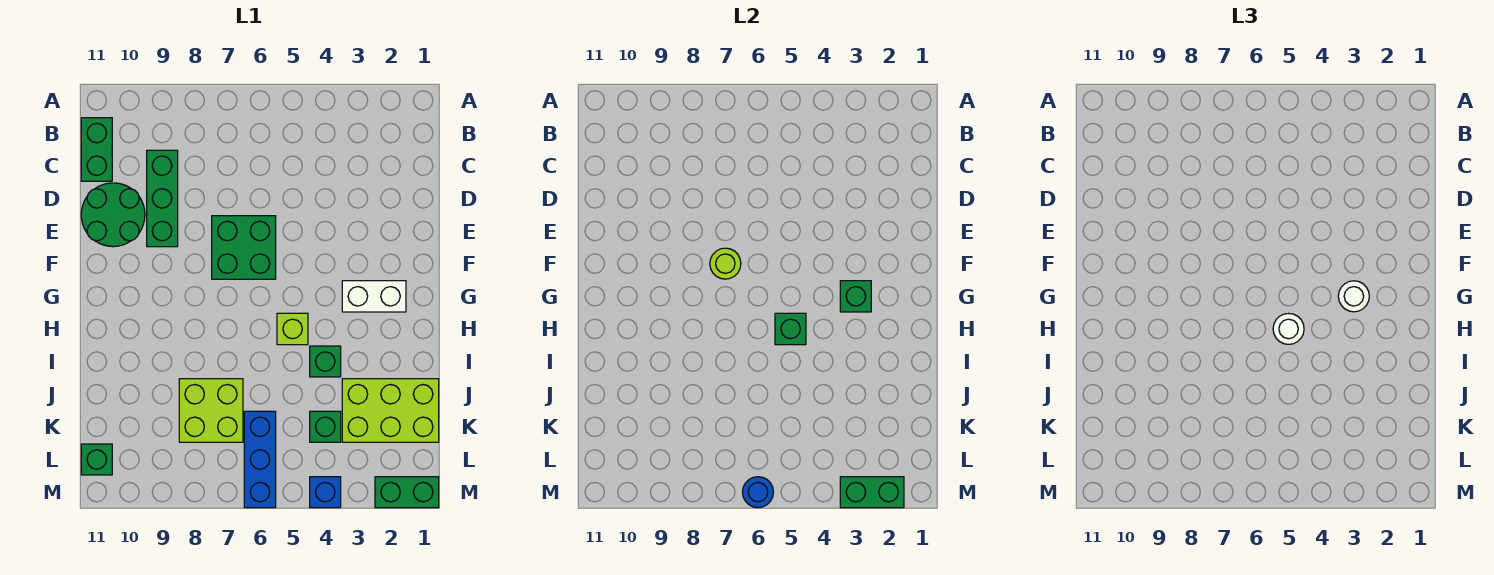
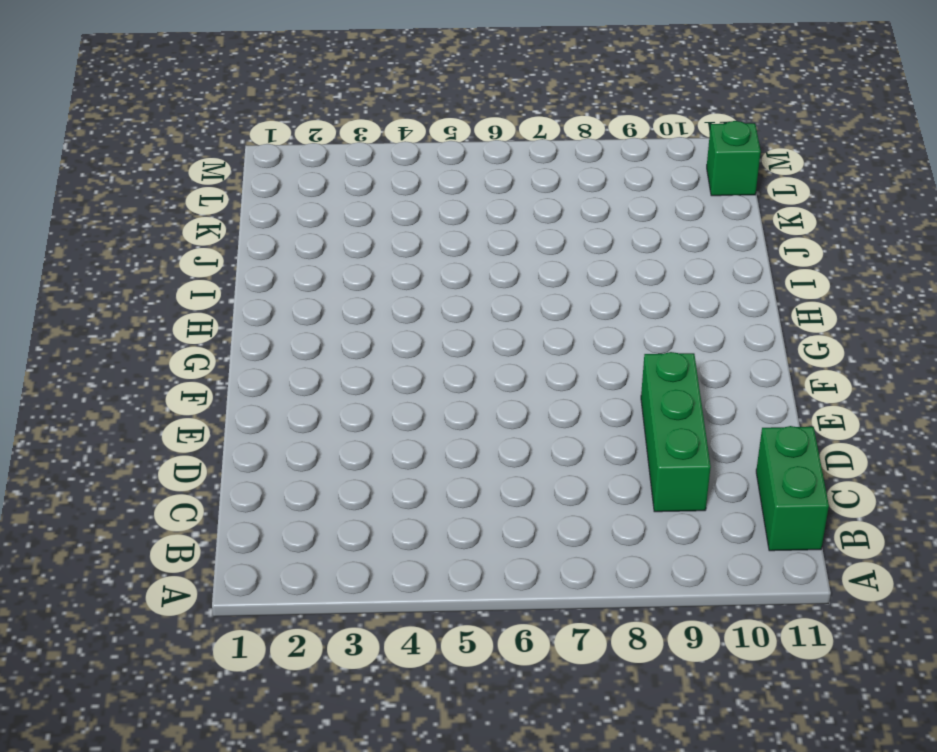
none -> green 2x2 round brick [81,183,145,247]
none -> green 2x2 brick [212,216,276,279]
none -> white 1x2 brick [342,281,406,312]

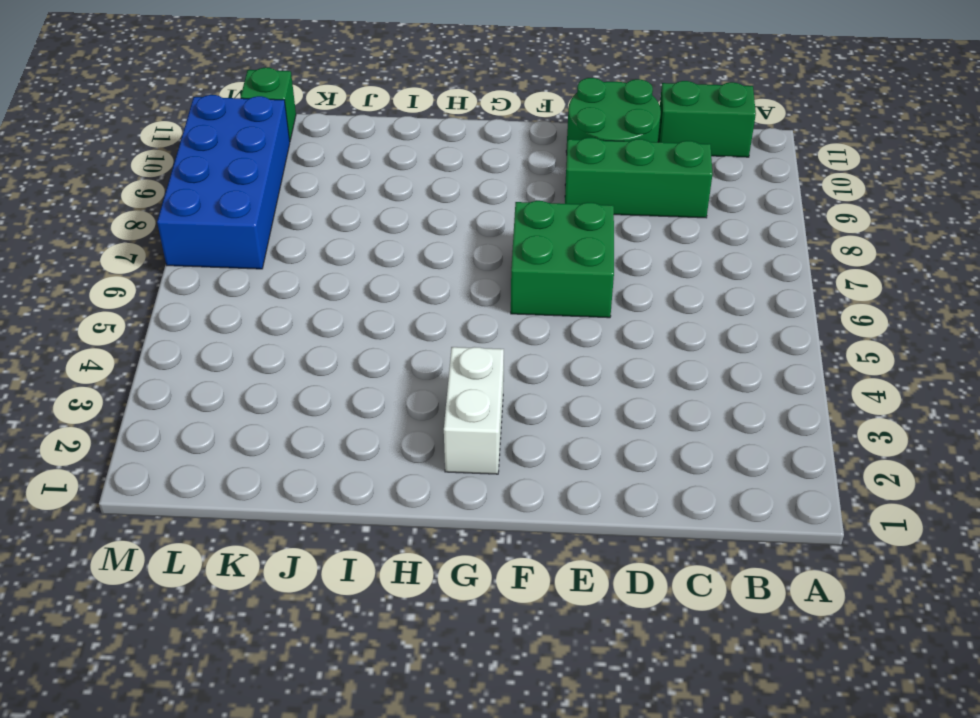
blue 2x4 brick [157,95,290,269] -> none
none -> lime 1x1 brick [277,313,308,345]
none -> green 1x1 brick [310,346,341,377]
none -> lime 2x3 brick [342,379,439,442]

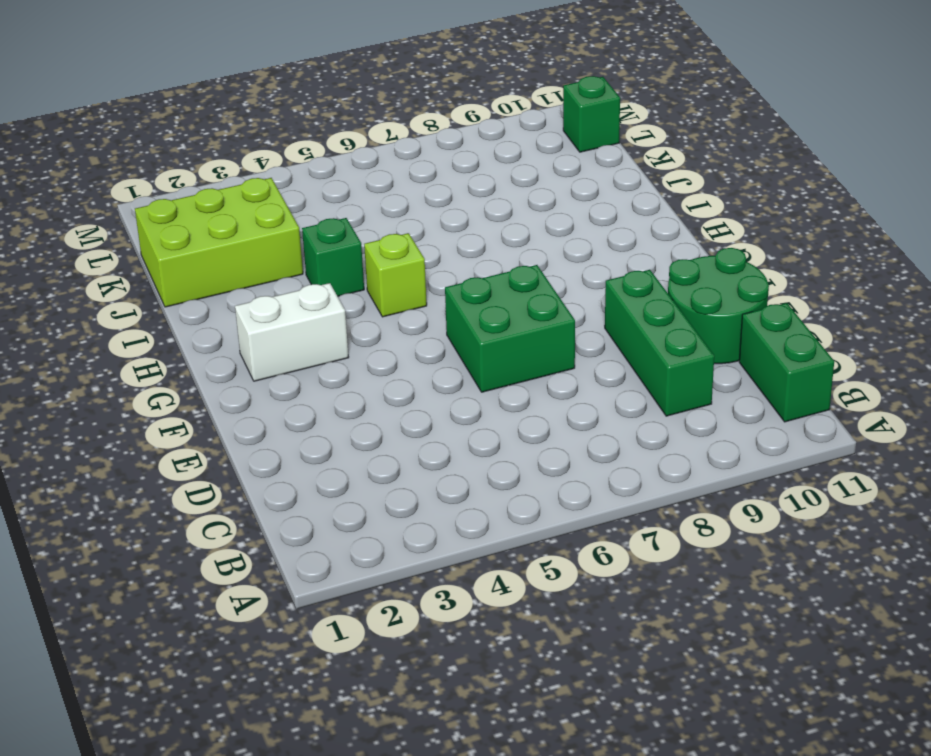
none -> lime 2x2 brick [179,379,243,442]
none -> green 1x1 brick [310,411,341,442]
none -> blue 1x3 brick [244,411,276,508]

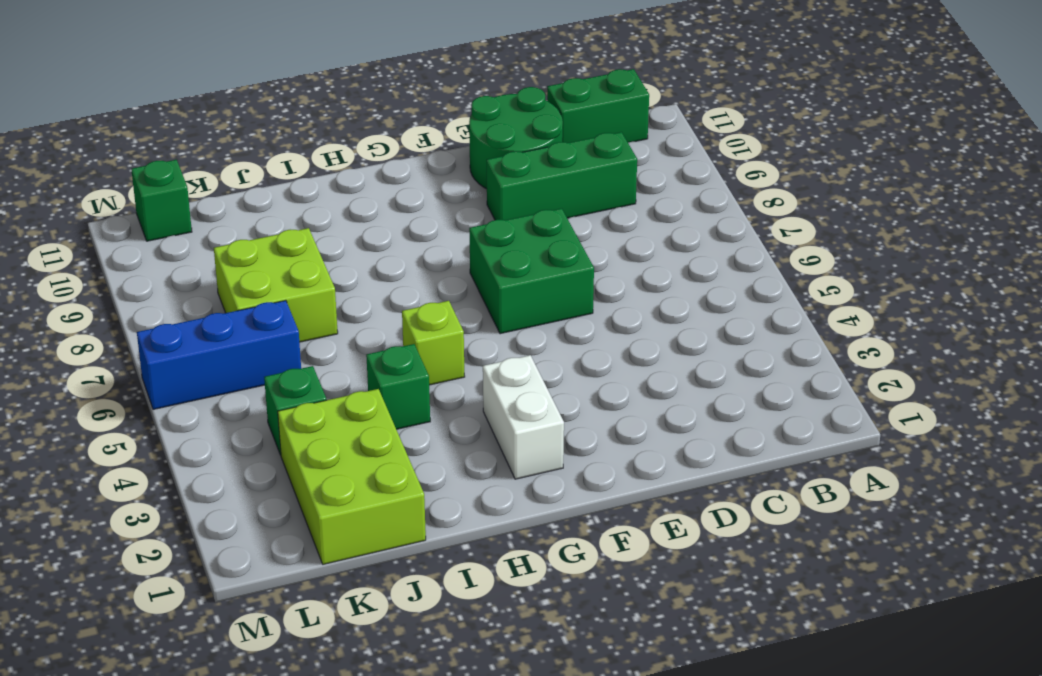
none -> green 1x2 brick [375,477,439,508]
none -> blue 1x1 brick [310,477,341,508]
none -> lime 1x1 round brick [710,248,741,279]

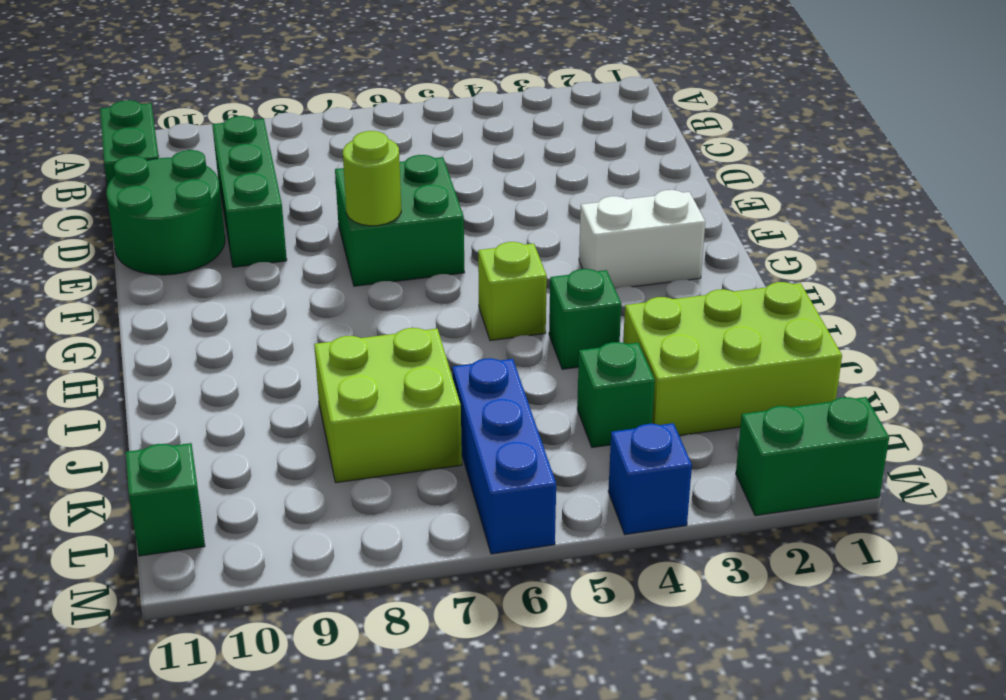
none -> green 1x1 brick [840,281,871,312]
none -> green 1x1 brick [775,313,806,345]
none -> green 1x2 brick [840,477,904,508]

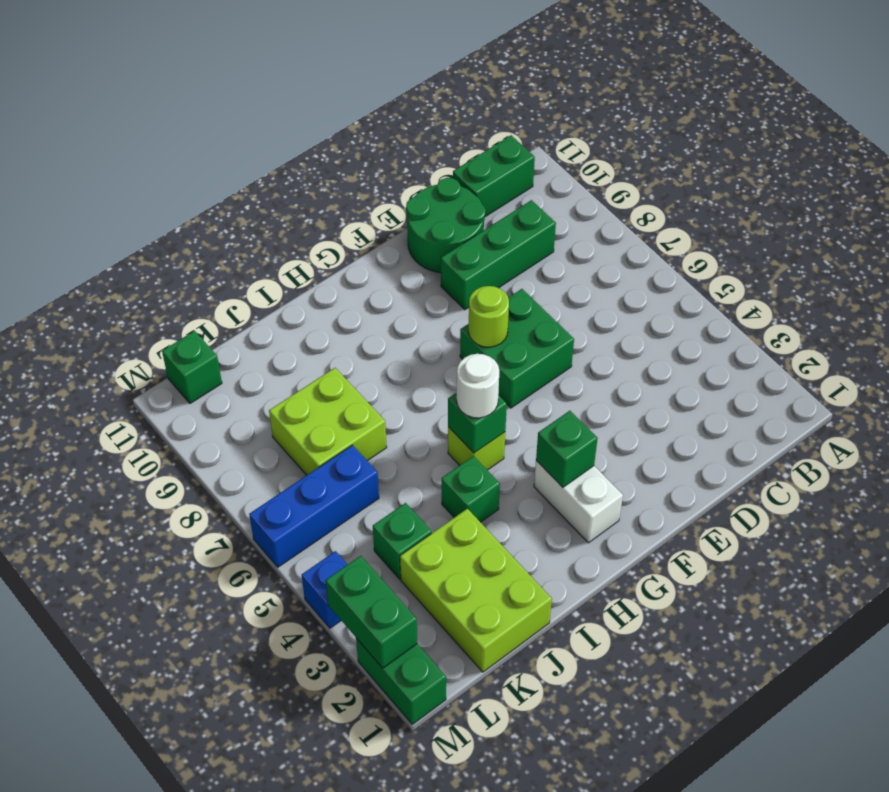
none -> blue 1x1 round brick [743,477,773,508]
none -> white 1x1 round brick [1338,281,1369,312]

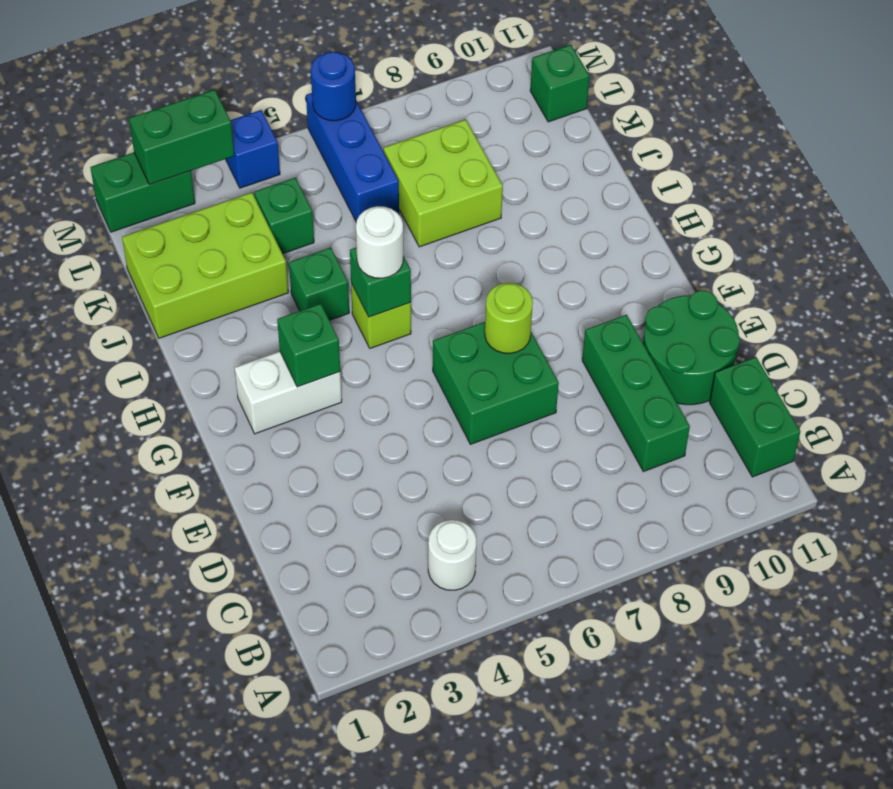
white 1x1 round brick [428,520,477,590] -> white 1x1 round brick moved to [1338,281,1369,312]

